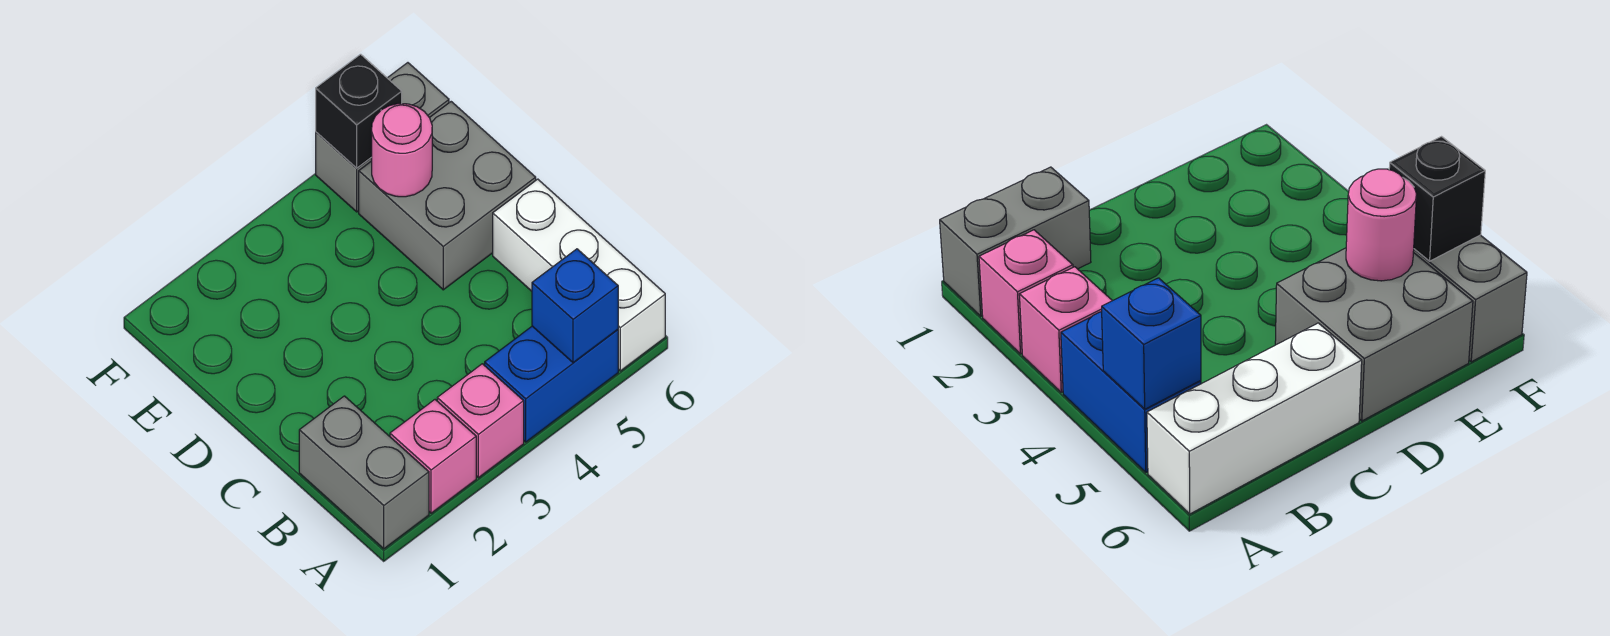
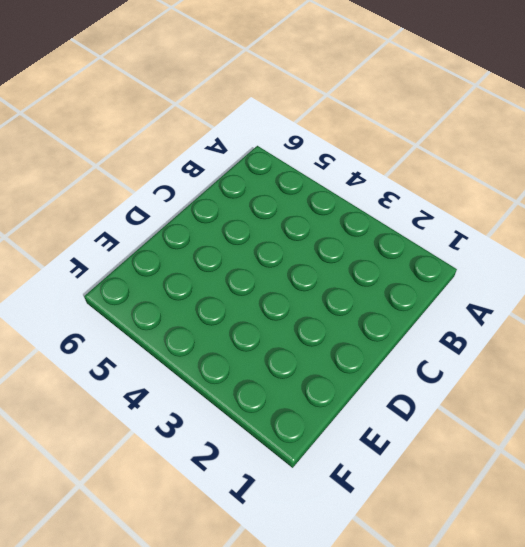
none -> grey 1x2 brick [299,396,429,549]
none -> pink 1x1 brick [390,400,476,513]

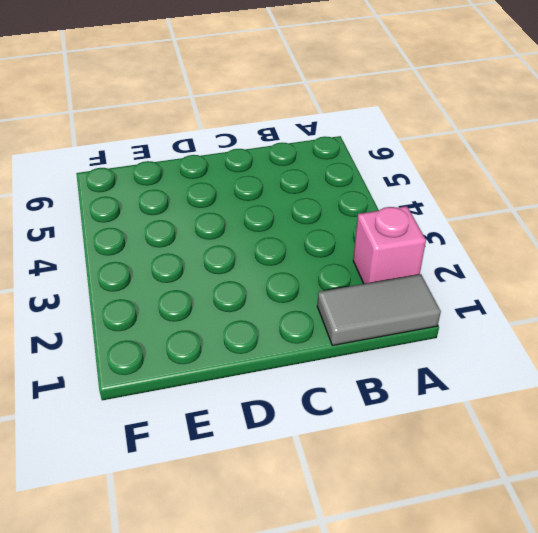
grey 1x2 tile [317,274,441,346] -> grey 1x2 brick [299,396,429,549]
none -> pink 1x1 brick [437,364,524,478]
none -> blue 1x2 brick [485,326,618,442]

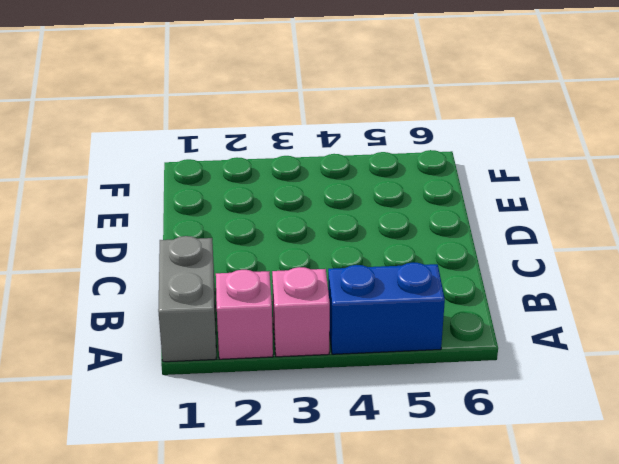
none -> white 1x3 brick [493,179,665,371]
none -> grey 2x2 brick [359,102,536,290]

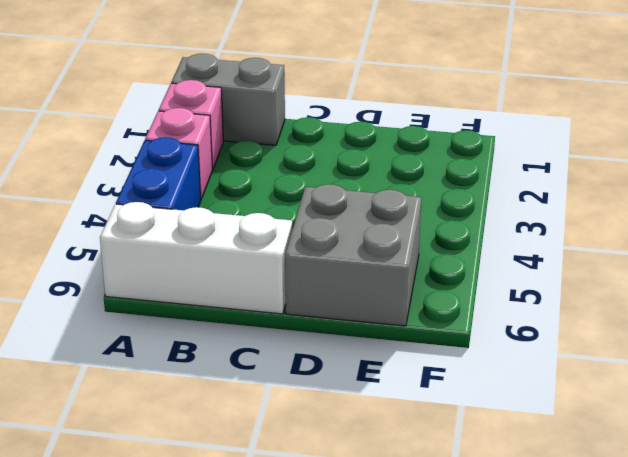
none -> grey 1x2 brick [316,63,449,212]
none -> blue 1x1 brick [532,249,618,363]

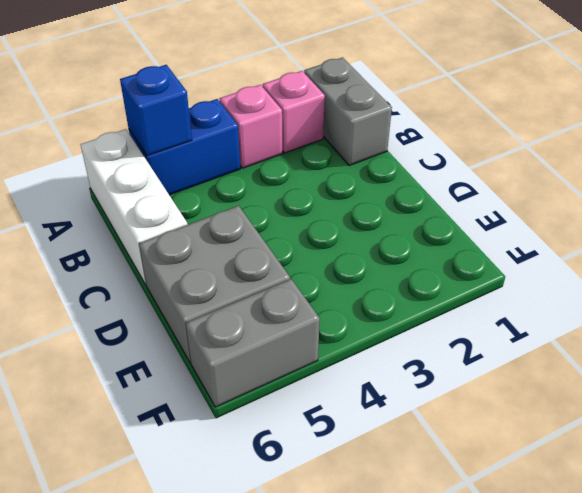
none -> pink 1x1 round brick [371,104,432,197]
none -> black 1x1 brick [316,54,402,168]

